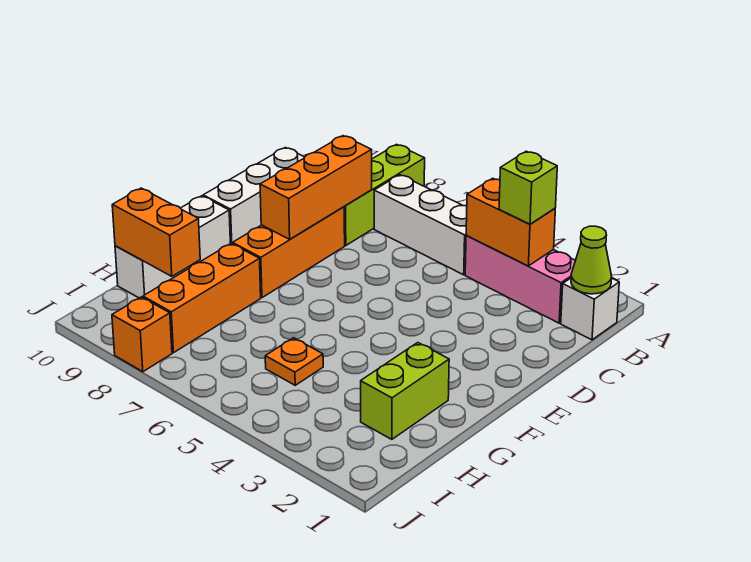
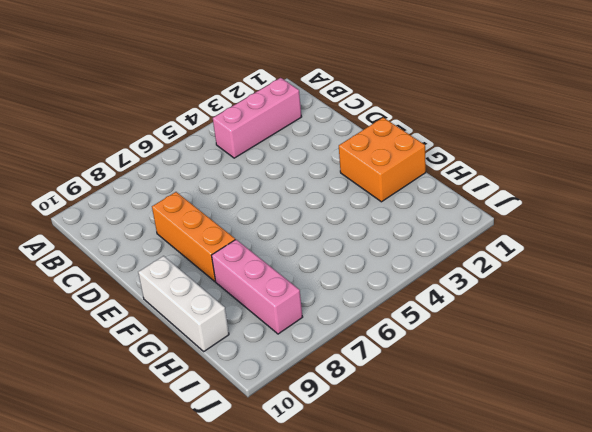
orange 2x2 brick [339,117,426,202] -> lime 1x2 brick [361,343,449,439]
pink 1x3 brick [211,240,302,334] -> orange 1x3 brick [143,243,261,353]
none -> lime 1x3 brick [344,144,425,246]
none -> white 1x1 brick [561,278,619,340]
none -> white 1x3 brick [374,175,467,275]

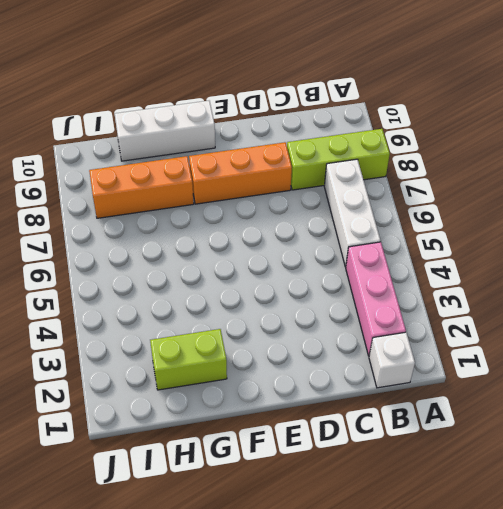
none -> white 1x3 brick [203,148,304,244]
none -> orange 1x1 plate [265,338,323,385]
none -> orange 1x1 brick [112,297,172,372]

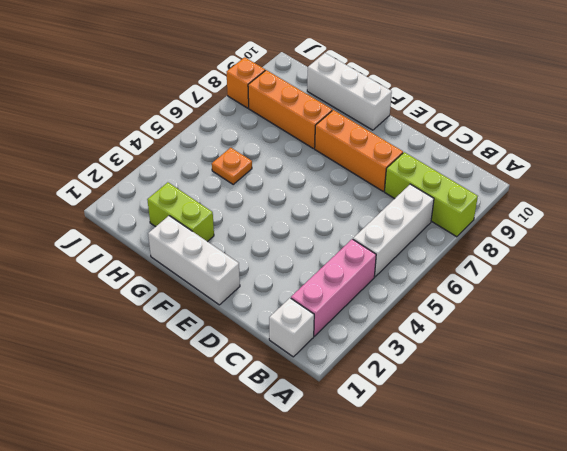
white 1x3 brick [148,216,240,305] -> white 1x3 brick moved to [203,148,304,244]
none -> lime 1x1 cone [571,226,612,294]
none -> orange 1x2 brick [466,178,555,266]
none -> orange 1x3 brick [260,136,372,239]

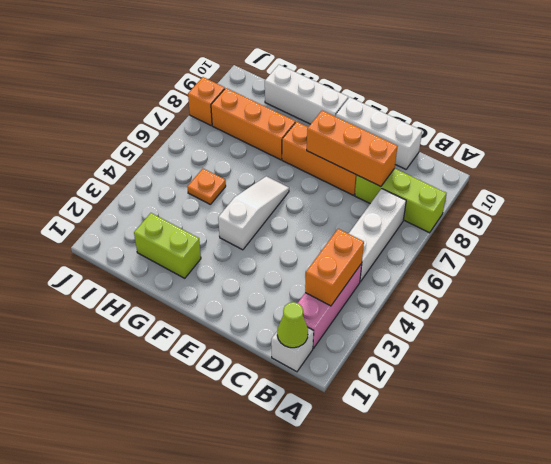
white 1x3 slope [218,176,289,250] -> none
none -> orange 1x2 brick [112,188,200,276]
none -> lime 1x1 brick [499,151,557,224]

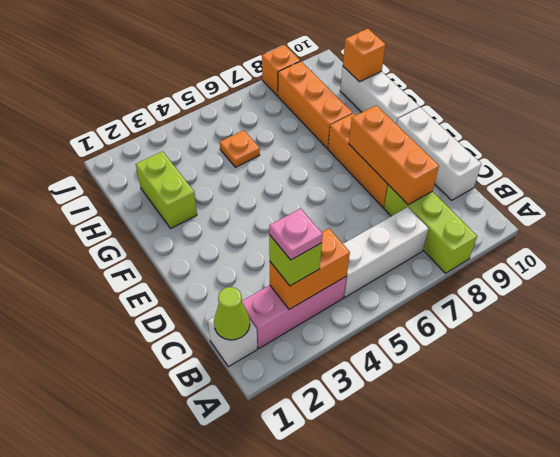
pink 1x1 plate [269,208,323,260] -> none
orange 1x1 brick [343,29,386,82] -> orange 1x2 brick [112,188,200,276]

